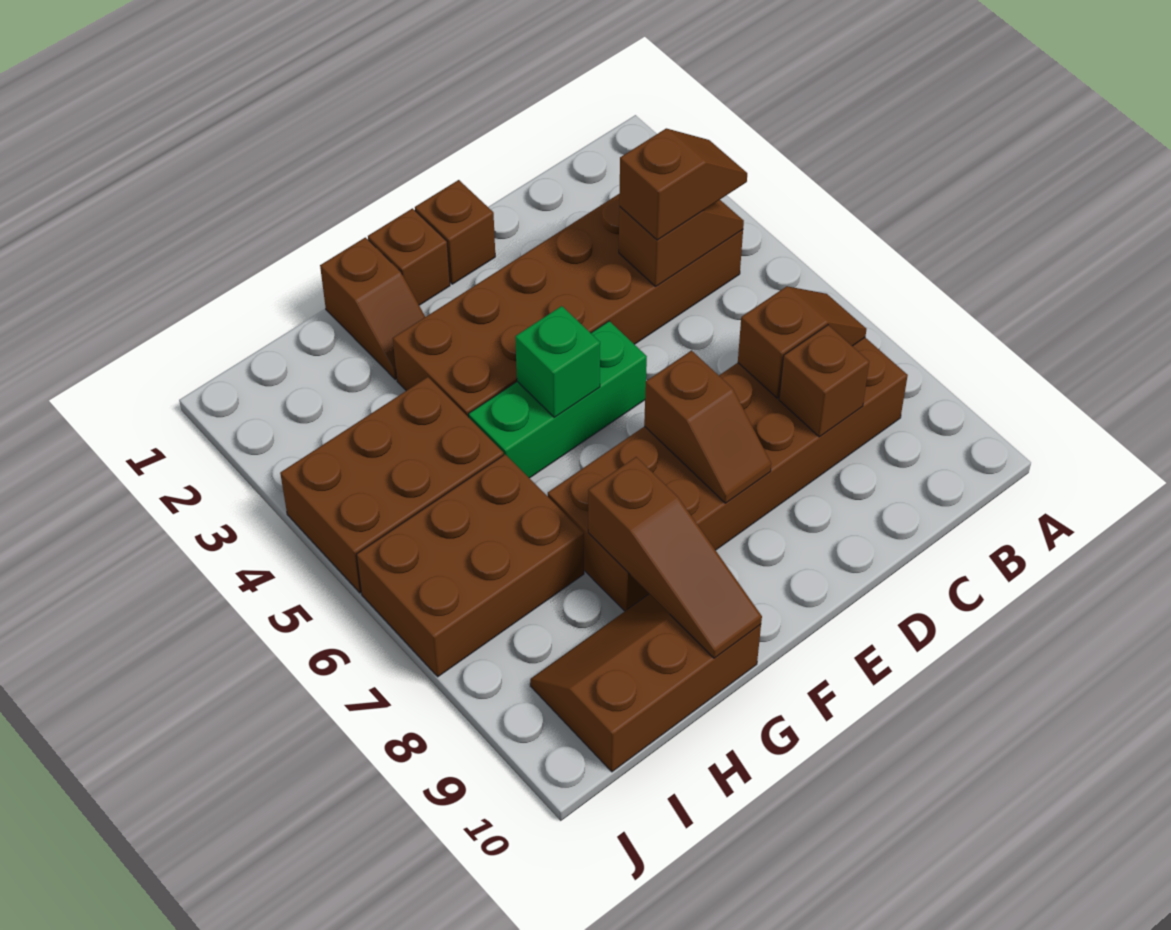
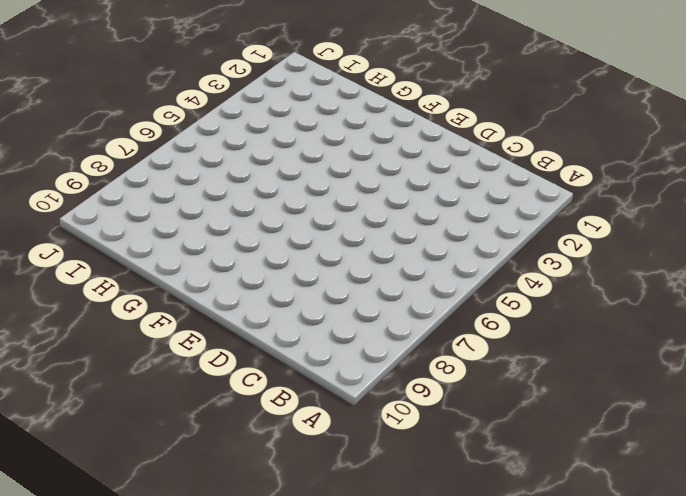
none -> brown 2x6 brick [393,193,743,417]
none -> brown 2x6 brick [548,338,908,611]
none -> brown 1x1 brick [415,180,495,284]

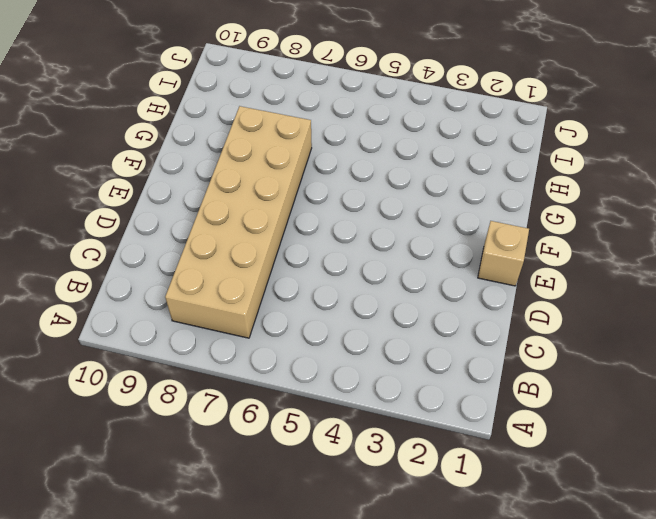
tan 2x6 brick [165,106,312,338] -> brown 2x6 brick [548,338,908,611]
tan 1x1 brick [478,221,529,286] -> brown 1x1 brick [415,180,495,284]
none -> brown 2x6 brick [393,193,743,417]
none -> green 1x3 brick [469,321,647,478]
none -> brown 1x1 brick [368,208,450,305]

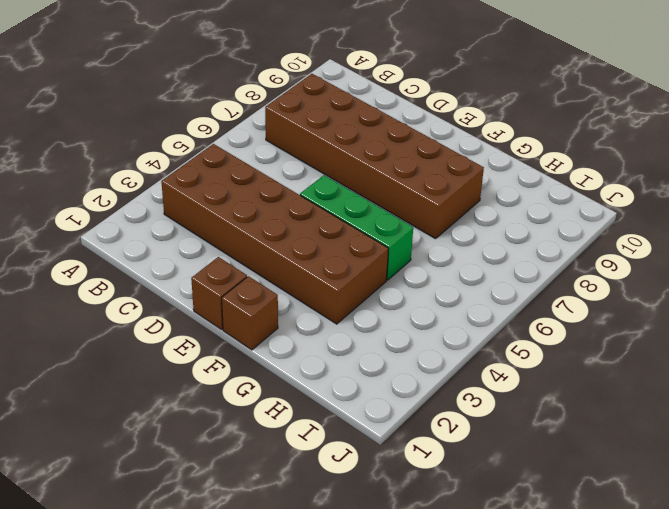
none -> brown 1x2 slope [320,237,425,379]
none -> brown 2x3 slope [530,594,761,772]
none -> brown 2x3 brick [280,377,503,593]

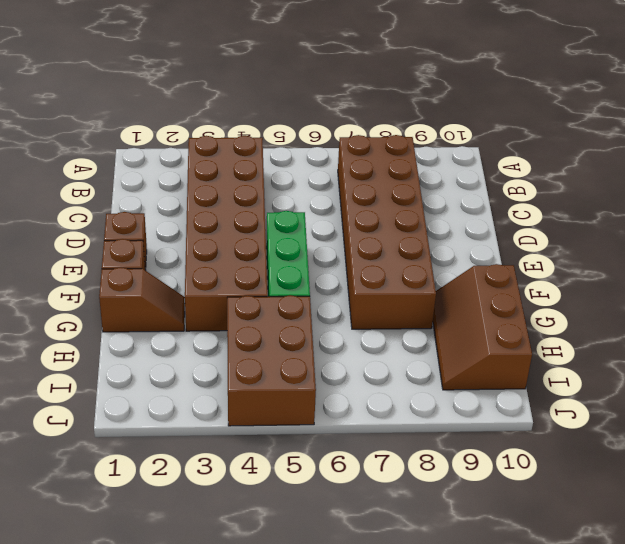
none -> brown 2x3 brick [356,454,584,677]
none -> brown 1x2 slope [619,200,744,286]
none -> brown 1x2 slope [738,286,866,398]

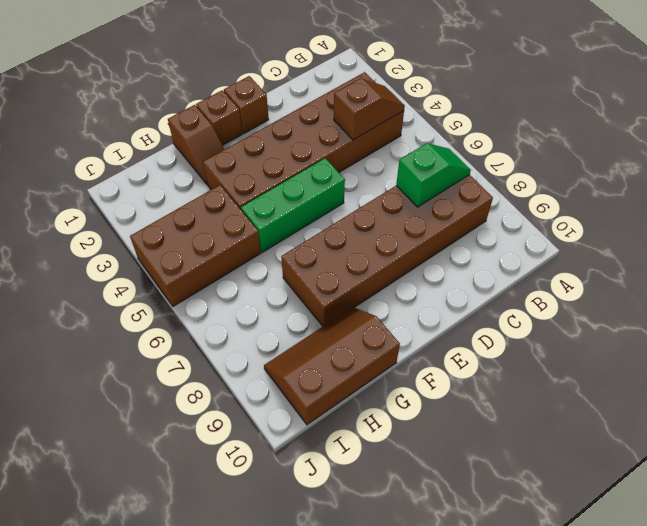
green 1x2 slope [396,143,471,207] -> brown 1x2 slope [738,286,866,398]
none -> brown 2x3 brick [356,454,584,677]
none -> brown 1x1 brick [779,325,869,437]
none -> brown 1x2 slope [644,351,771,503]

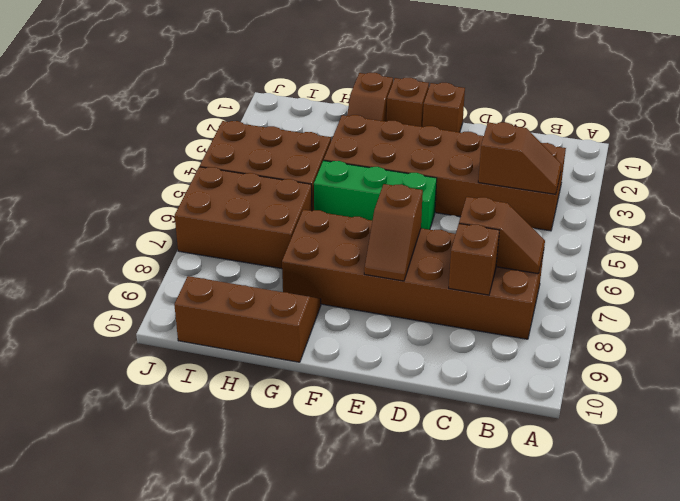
none -> green 1x1 brick [515,306,600,418]
none -> brown 1x3 slope [588,457,762,658]
none -> brown 1x2 slope [619,129,747,240]

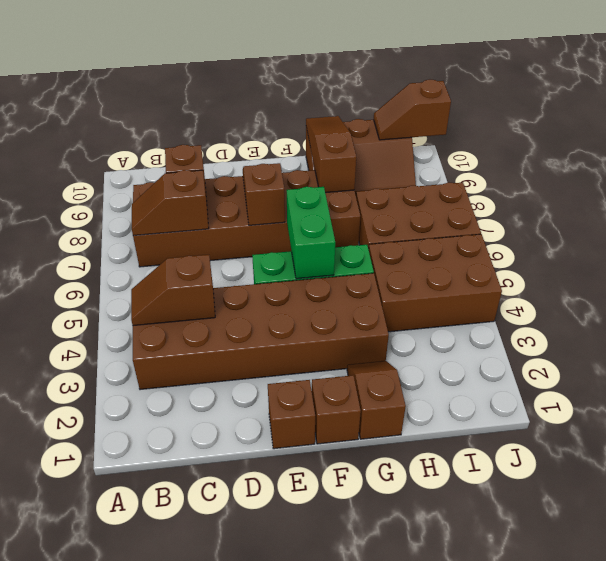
green 1x2 brick [287,187,335,279] -> green 1x1 brick [515,306,600,418]
brown 1x2 slope [374,80,451,140] -> brown 1x2 slope moved to [619,129,747,240]

